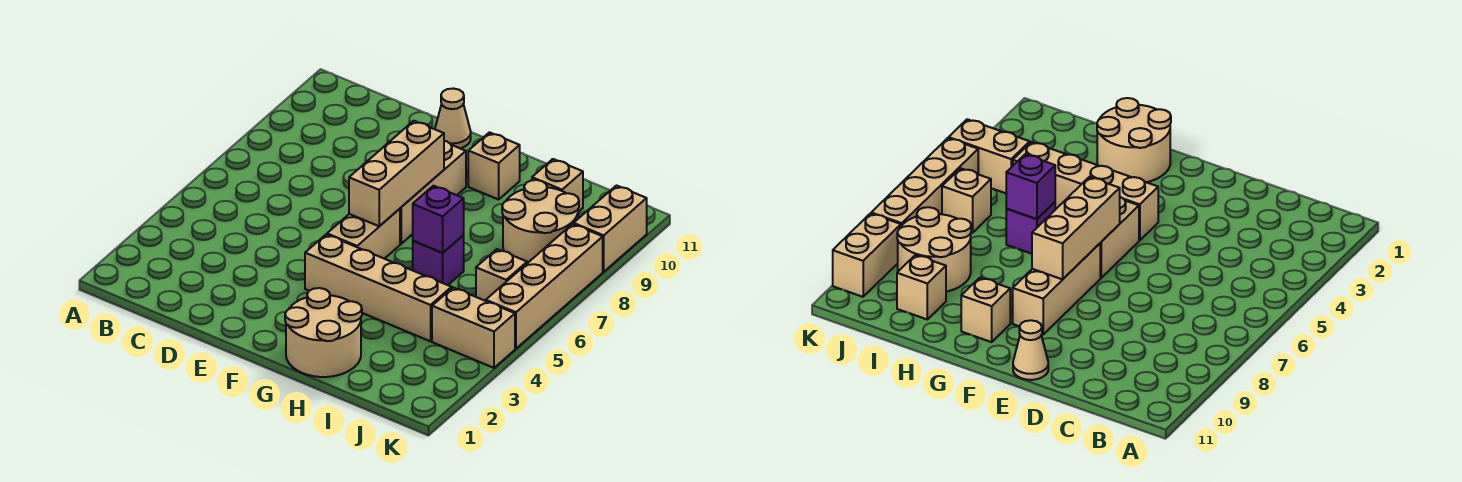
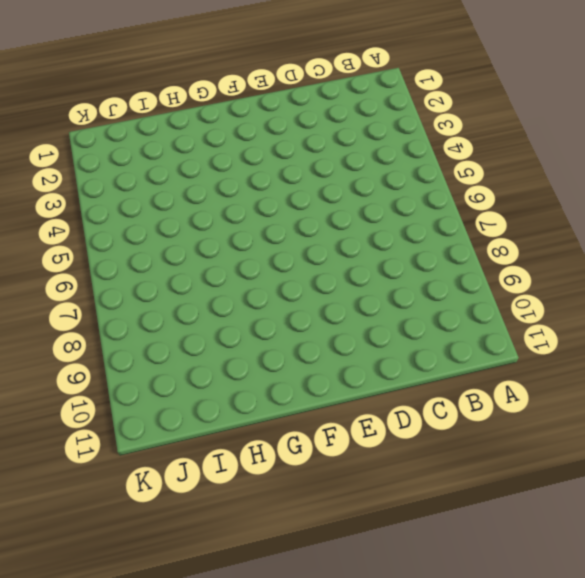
none -> tan 1x1 cone [435,88,471,148]
none -> tan 1x4 brick [305,235,452,341]
none -> tan 1x2 brick [327,209,400,259]

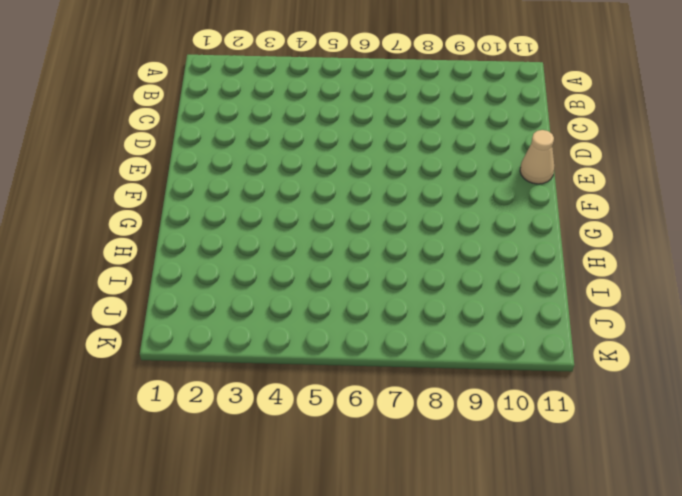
none -> tan 1x4 brick [305,235,452,341]
none -> tan 1x2 brick [327,209,400,259]
none -> tan 1x3 brick [400,141,466,244]

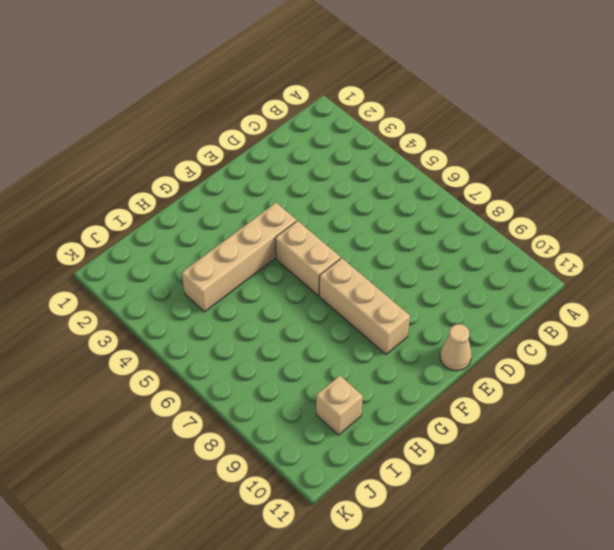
none -> tan 2x2 round brick [285,288,362,377]
none -> tan 1x1 brick [468,132,520,199]
none -> purple 1x1 brick [413,235,464,285]

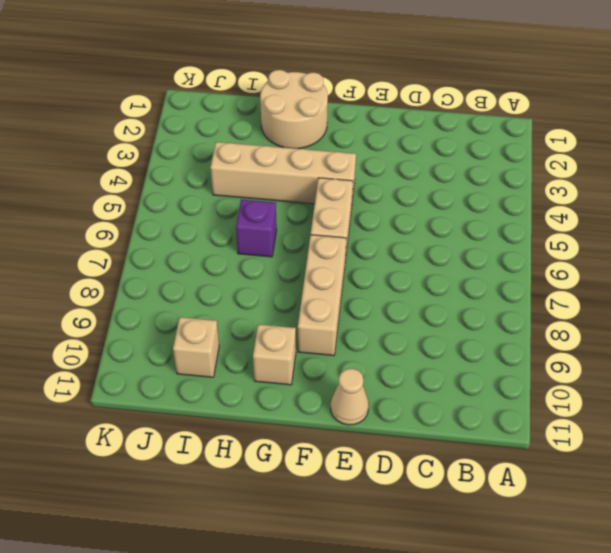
none -> tan 2x2 round brick [502,180,579,263]
none -> tan 1x2 brick [432,288,515,368]
none -> tan 1x1 brick [476,249,527,301]

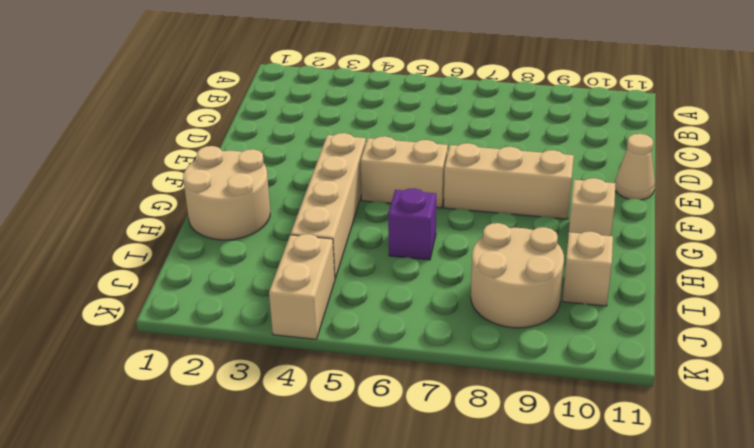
none -> tan 1x1 brick [476,249,527,301]
none -> tan 1x4 brick [486,224,603,349]
none -> tan 1x2 brick [574,186,647,272]

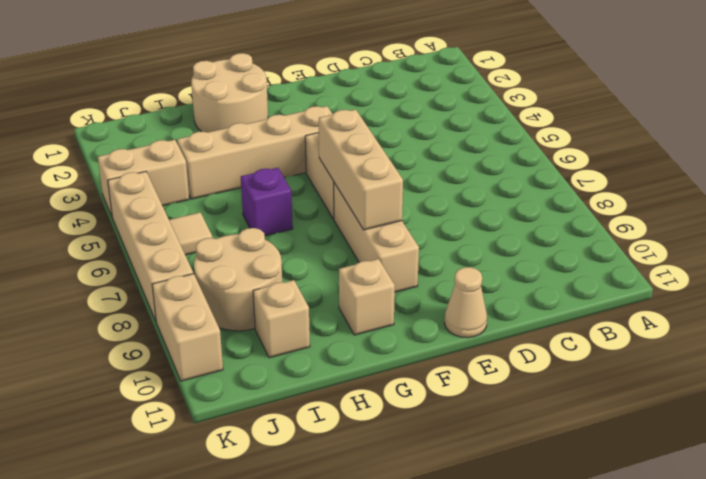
tan 1x1 tile [169,212,212,255] -> tan 1x1 brick [476,249,527,301]
none -> purple 1x1 brick [413,186,464,253]

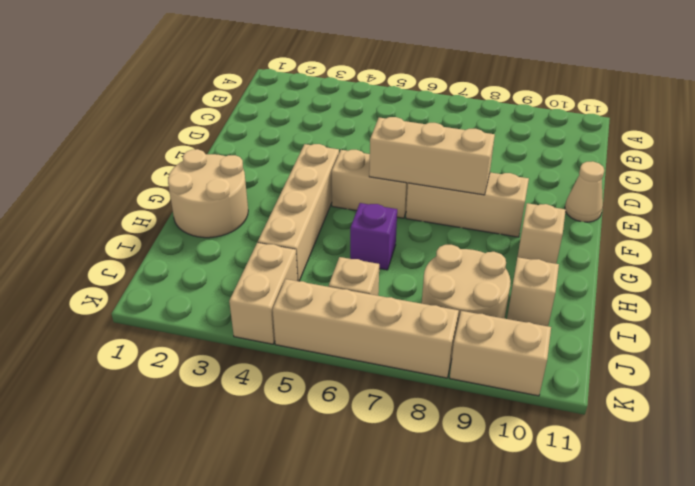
none -> purple 1x1 brick [413,186,464,253]

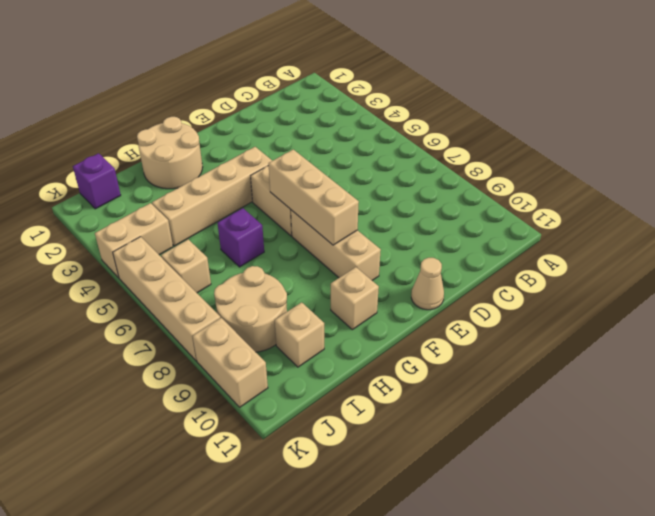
purple 1x1 brick [73,153,121,209] -> purple 1x1 brick moved to [413,186,464,253]

